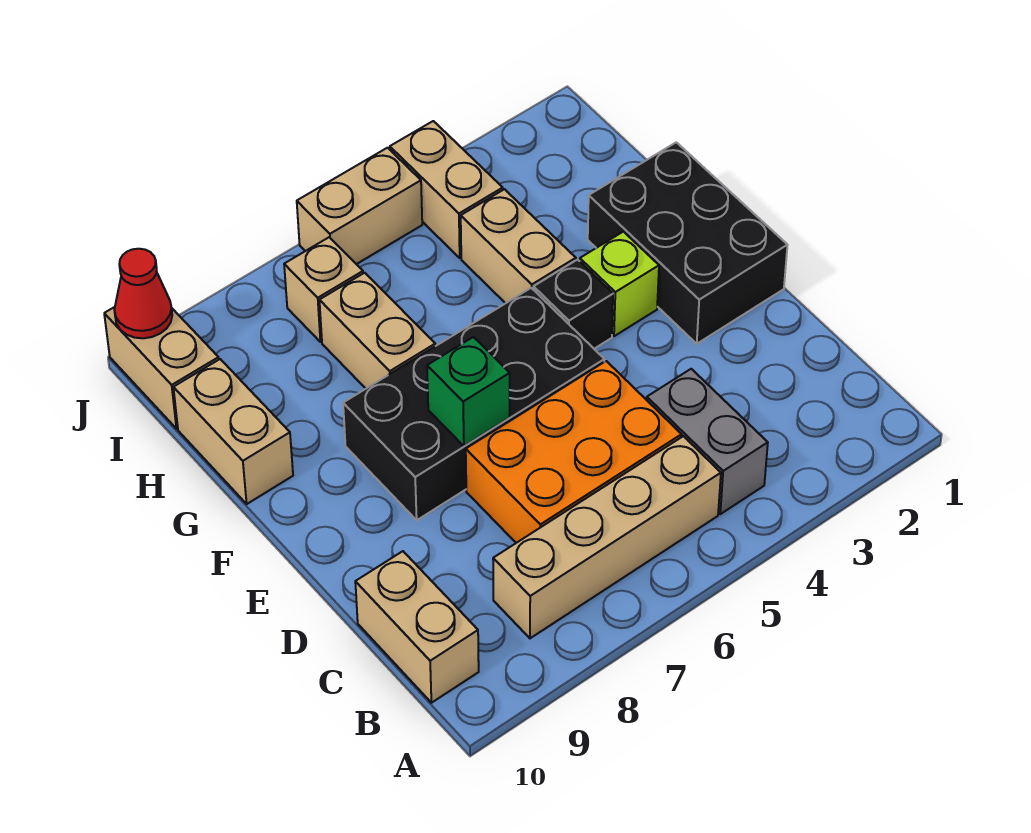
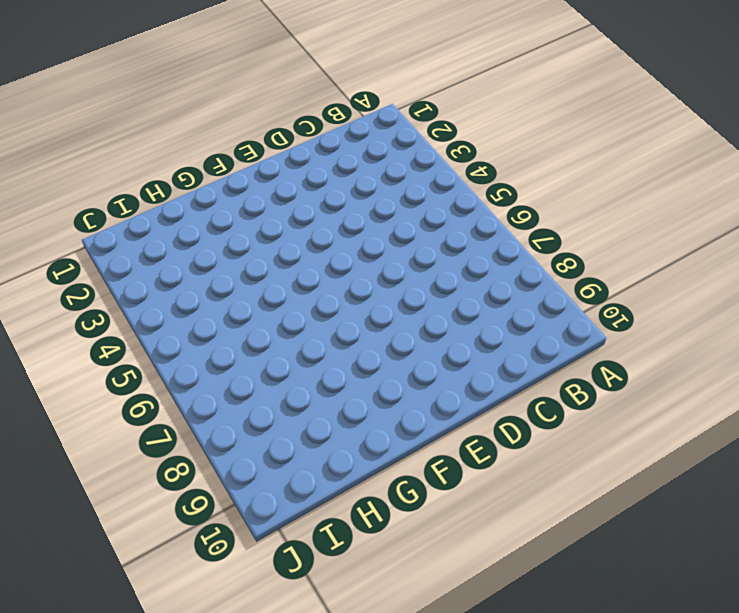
none -> grey 1x2 brick [647,369,768,514]
none -> tan 1x4 brick [493,436,721,638]
none -> tan 1x2 brick [355,551,479,703]

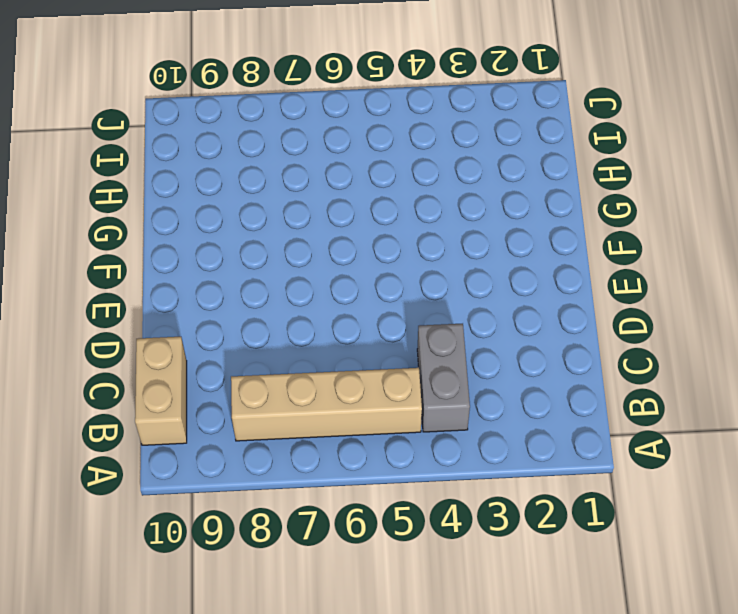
none -> orange 2x3 brick [466,361,682,543]
none -> black 2x3 brick [588,142,787,344]
none -> black 2x4 brick [343,288,604,520]

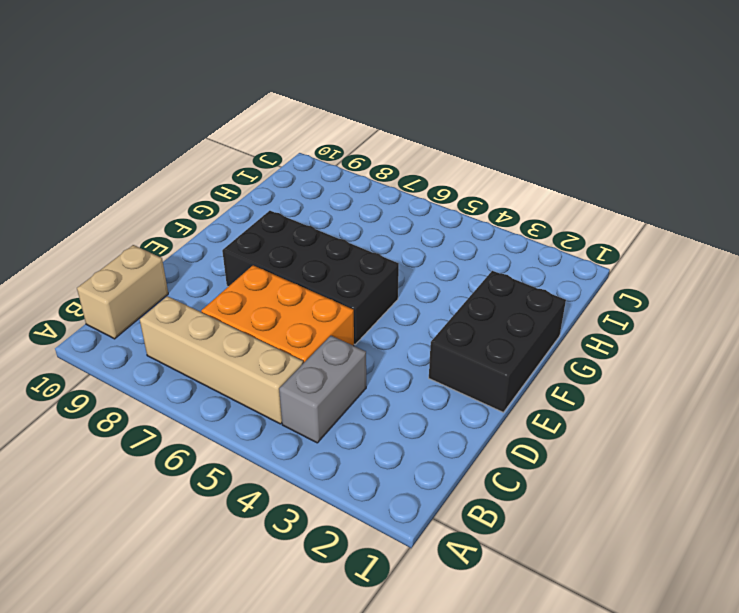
none -> lime 1x1 brick [580,232,659,336]
none -> black 1x1 brick [534,260,613,349]
none -> tan 1x2 brick [461,189,576,303]

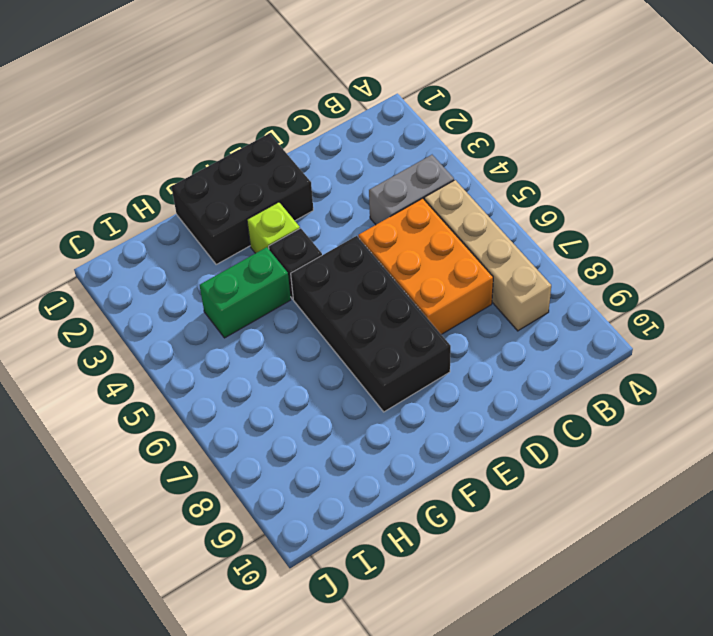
green 1x2 brick [200,247,291,338] -> tan 1x2 brick [461,189,576,303]
none -> tan 1x2 brick [355,551,479,703]
none -> tan 1x2 brick [319,273,435,388]
none -> tan 1x2 brick [173,359,293,504]

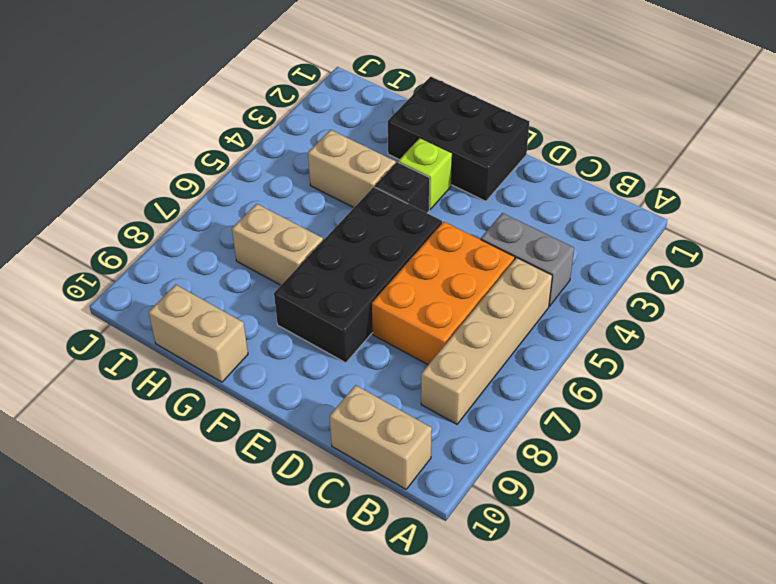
none -> tan 1x2 brick [390,121,503,258]
none -> tan 1x1 brick [284,237,363,342]
none -> tan 1x2 brick [104,307,219,429]

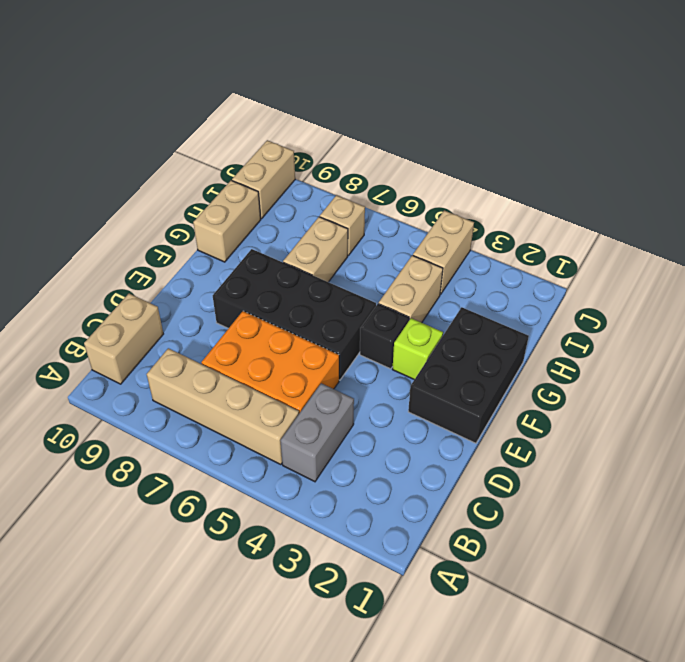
none -> tan 1x2 brick [297,148,422,264]
none -> green 1x1 brick [427,337,510,446]
none -> red 1x1 cone [114,249,172,338]

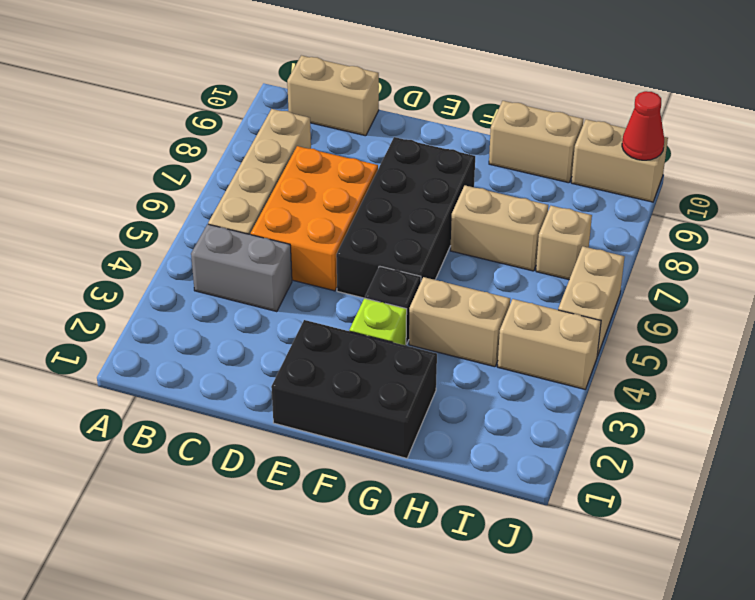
none -> green 1x1 brick [427,337,510,446]

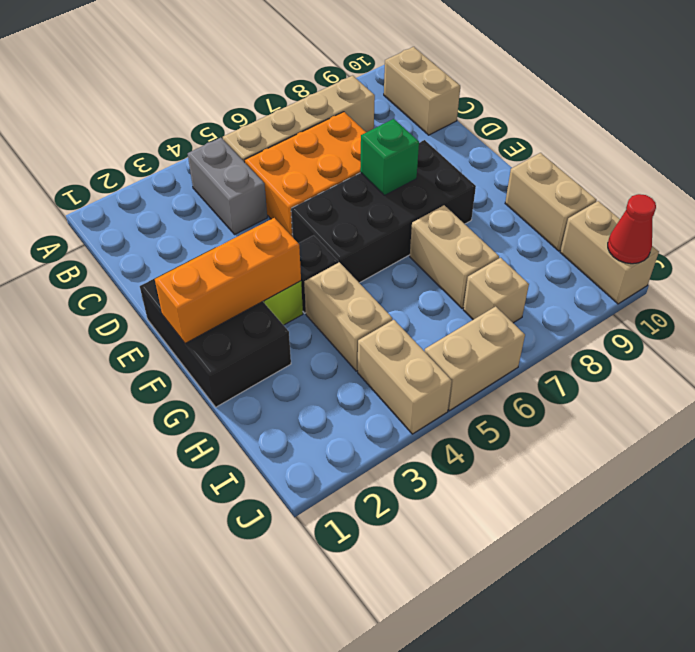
orange 1x3 brick [155,218,301,343] -> none

